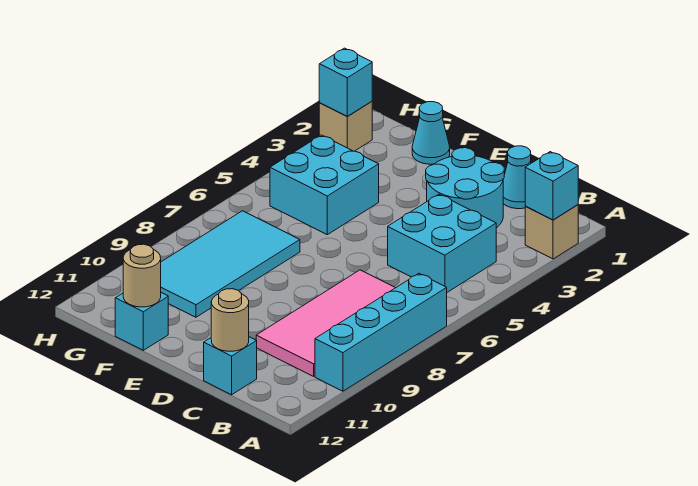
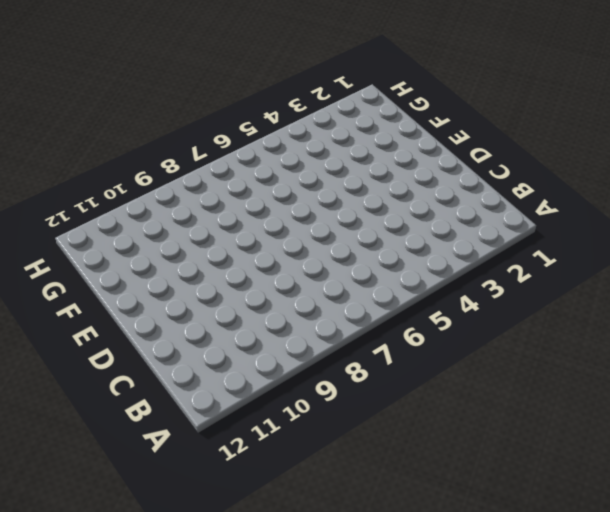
none -> tan 1x1 brick [525,205,578,259]
none -> cyan 1x4 brick [315,273,447,391]
none -> cyan 2x2 brick [388,194,496,292]

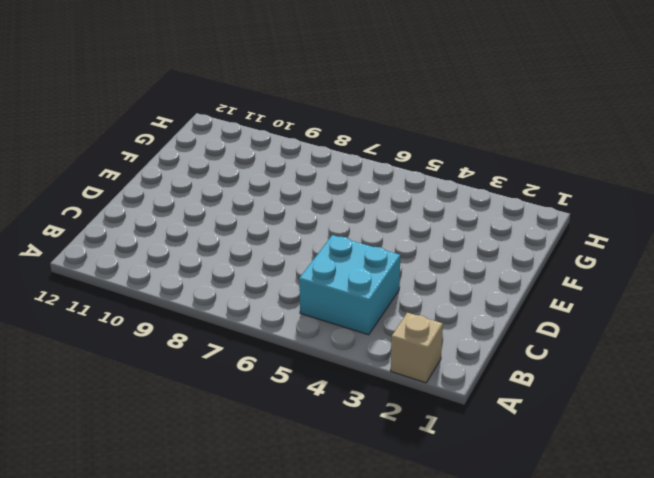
none -> cyan 1x4 brick [315,273,447,391]
none -> pink 2x4 tile [256,270,395,376]
none -> cyan 1x1 cone [503,146,531,209]

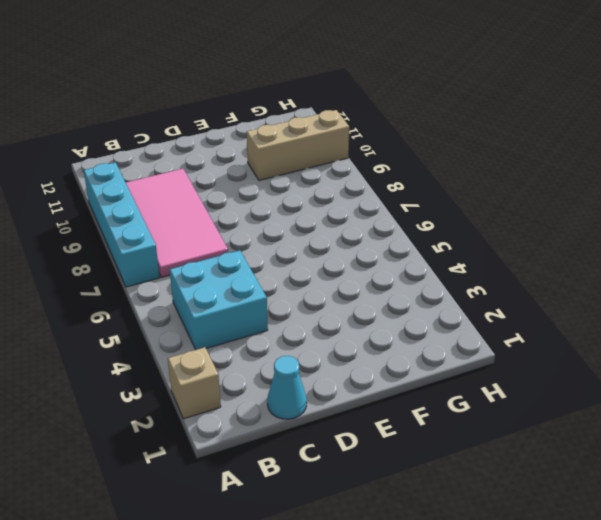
tan 1x3 brick [247,110,349,180] -> cyan 2x4 tile [161,211,300,317]
none -> cyan 2x2 round brick [426,148,504,228]
none -> cyan 1x1 brick [204,337,257,395]
none -> cyan 1x1 cone [412,102,450,164]

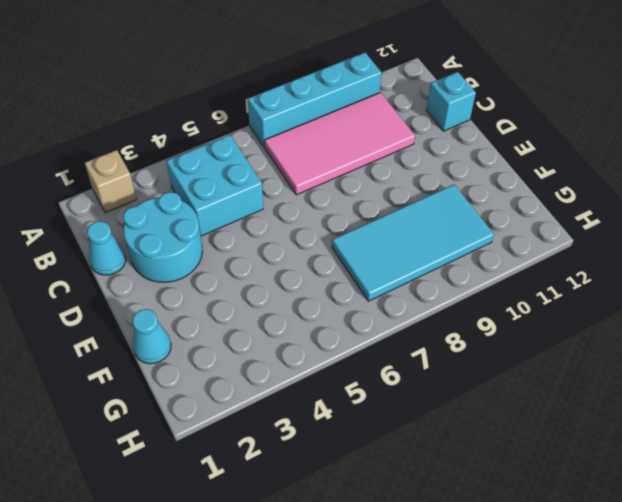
none -> cyan 2x2 brick [270,135,379,235]
none -> cyan 1x1 brick [115,293,168,350]
none -> tan 1x1 brick [319,102,372,151]

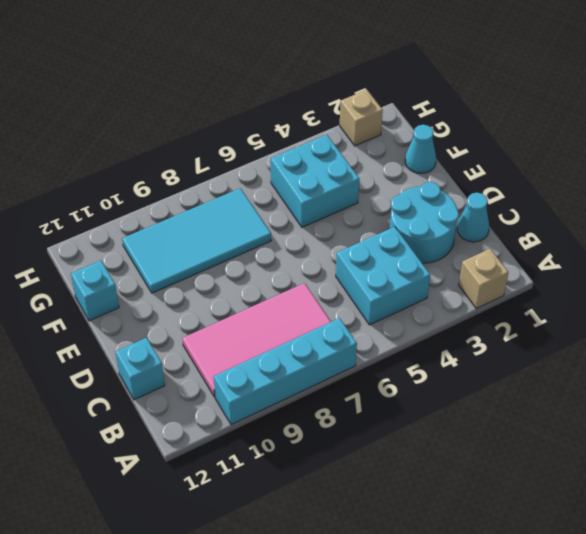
none -> cyan 1x1 brick [525,152,578,220]
none -> tan 1x1 round brick [211,289,249,351]
none -> tan 1x1 round brick [123,244,161,307]

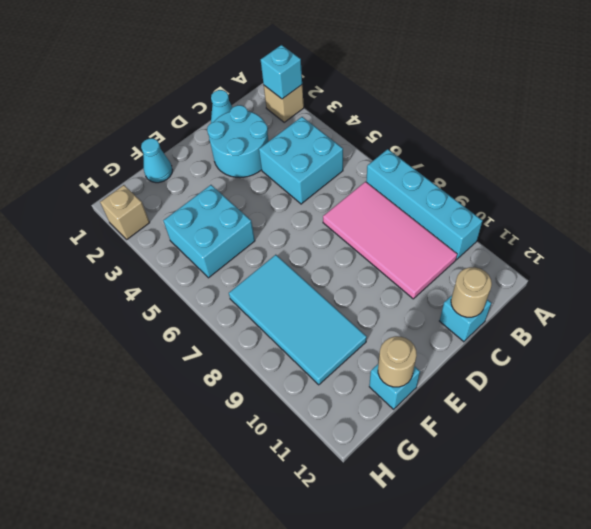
none -> cyan 1x1 brick [319,48,372,117]

